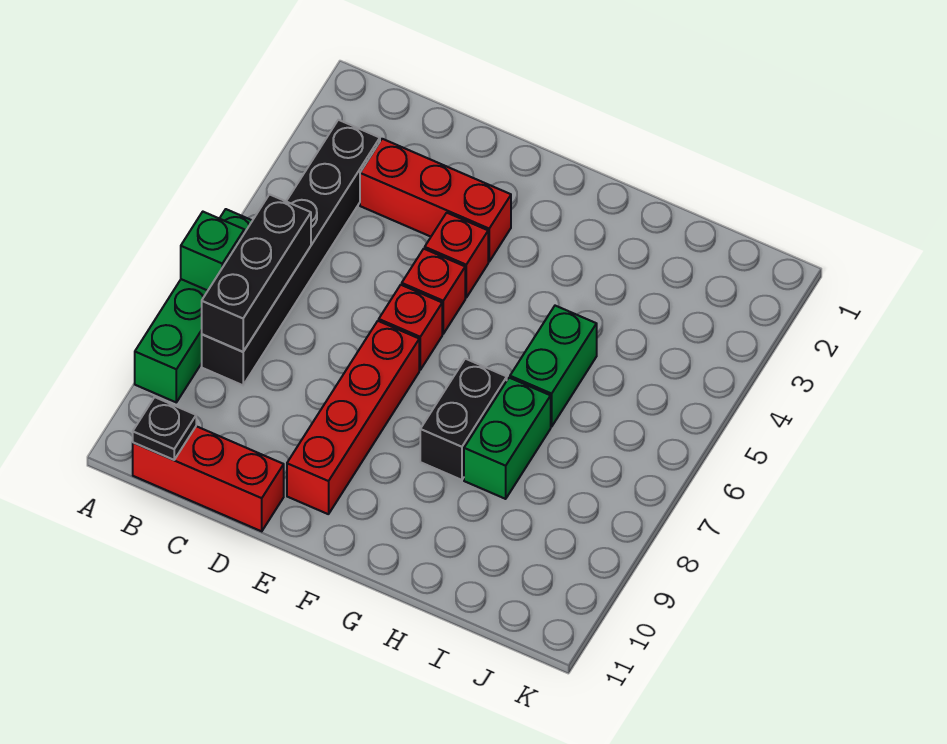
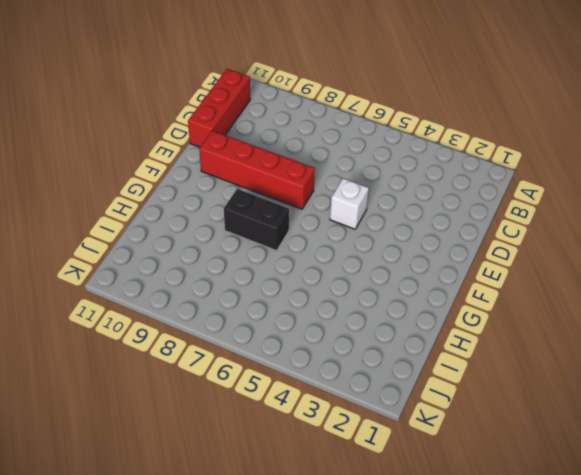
white 1x1 brick [330,178,369,229] -> red 1x1 brick [402,249,465,334]
none -> green 1x4 brick [135,209,252,402]
none -> black 1x6 brick [202,120,380,385]
none -> red 1x3 brick [360,139,511,262]

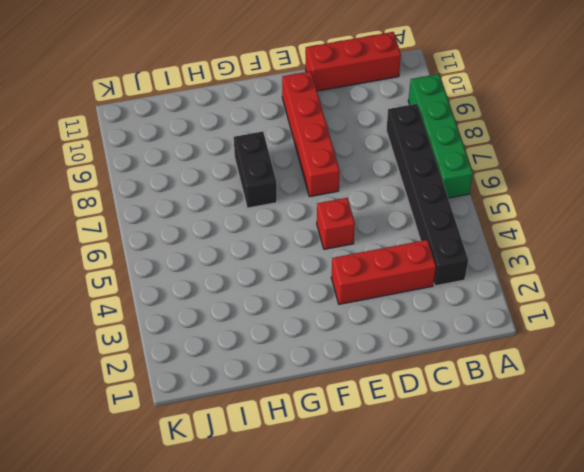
none -> red 1x1 brick [425,213,488,298]
none -> red 1x1 brick [379,285,442,370]
none -> green 1x2 brick [510,306,597,427]

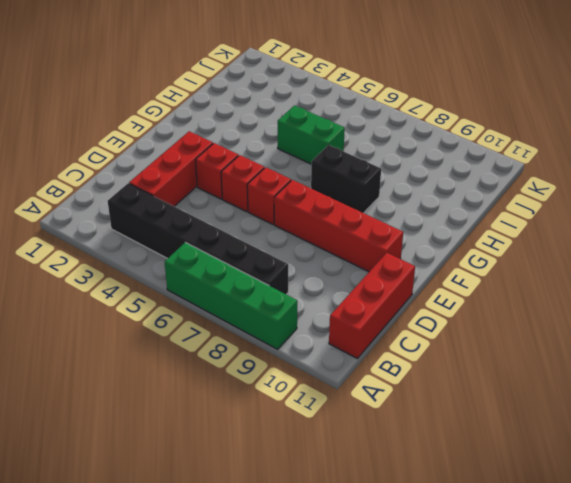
none -> green 1x2 brick [464,378,551,499]
none -> green 1x1 brick [181,212,244,291]
none -> black 1x3 brick [202,194,311,352]

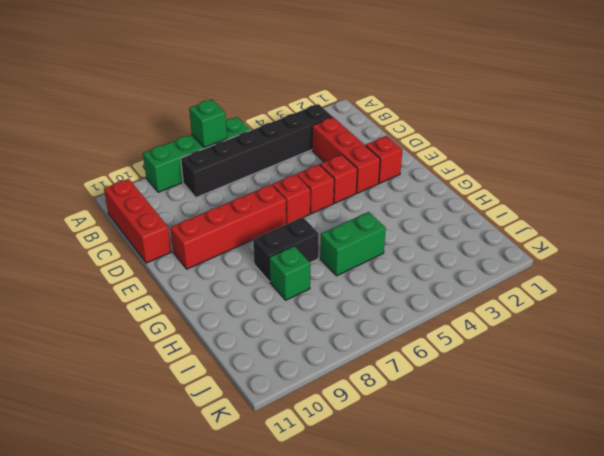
red 1x1 brick [366,136,402,183] -> none
green 1x1 brick [269,246,310,300] -> green 1x2 brick [464,378,551,499]
none -> black 1x3 brick [202,194,311,352]
none -> black 1x1 plate [133,397,196,460]

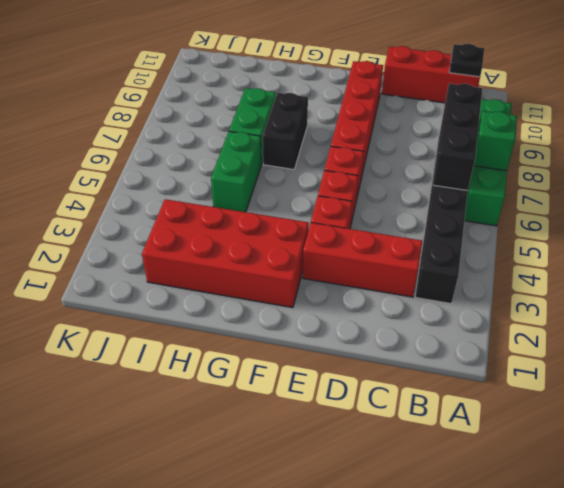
red 2x4 brick [142,199,309,308] -> none

